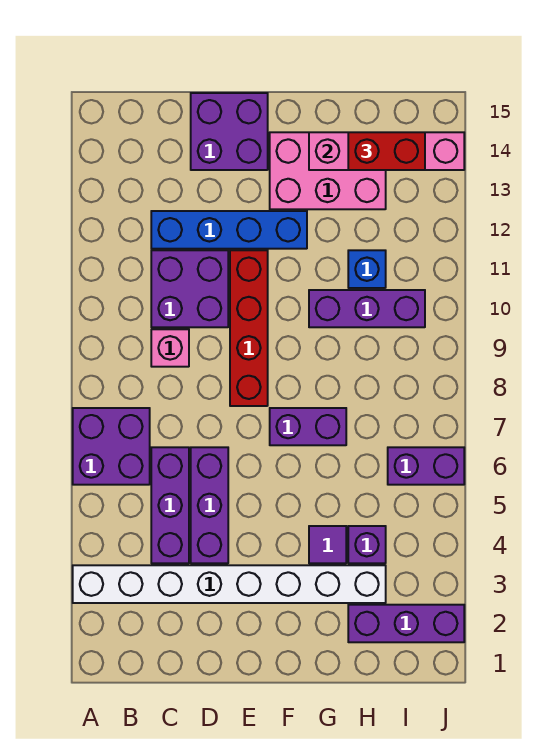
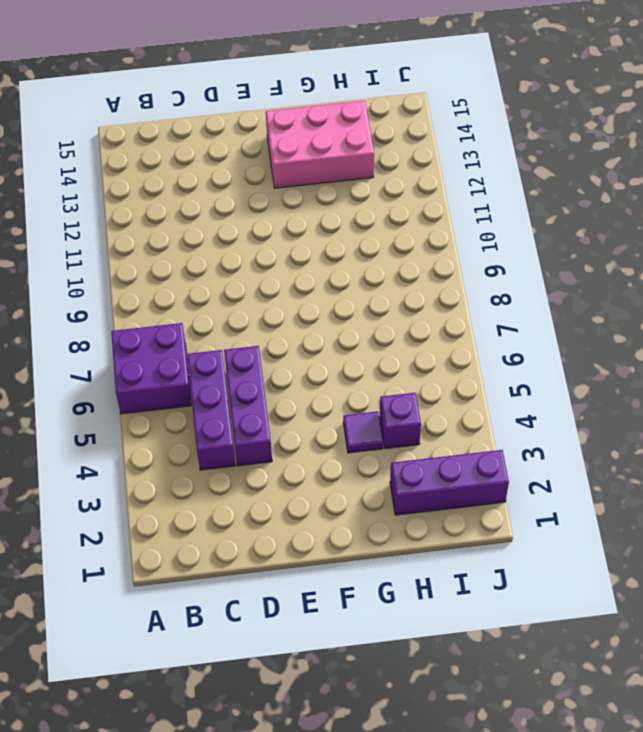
none -> white 1x8 brick [73,565,386,603]
none -> pink 1x1 brick [151,329,189,367]
none -> purple 2x2 brick [151,250,228,327]

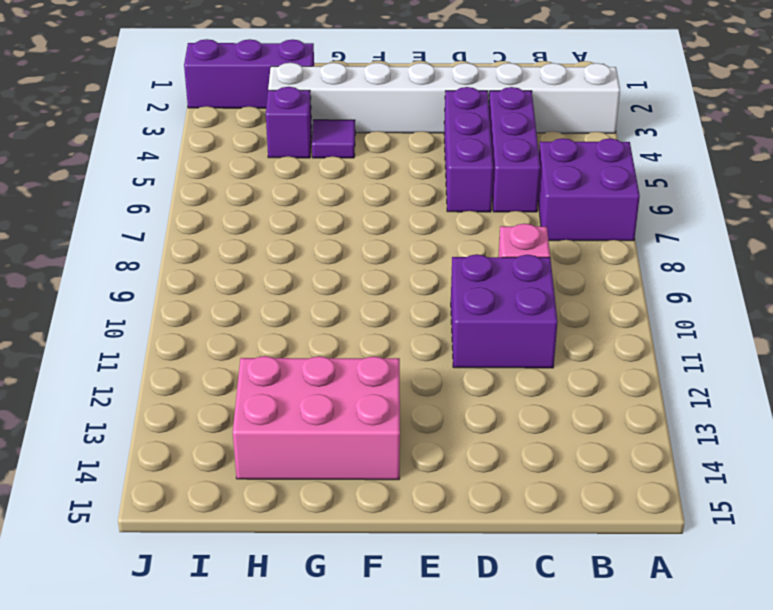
none -> blue 1x4 brick [151,211,307,249]
none -> purple 2x2 brick [191,93,268,170]
none -> red 1x4 brick [230,250,268,406]

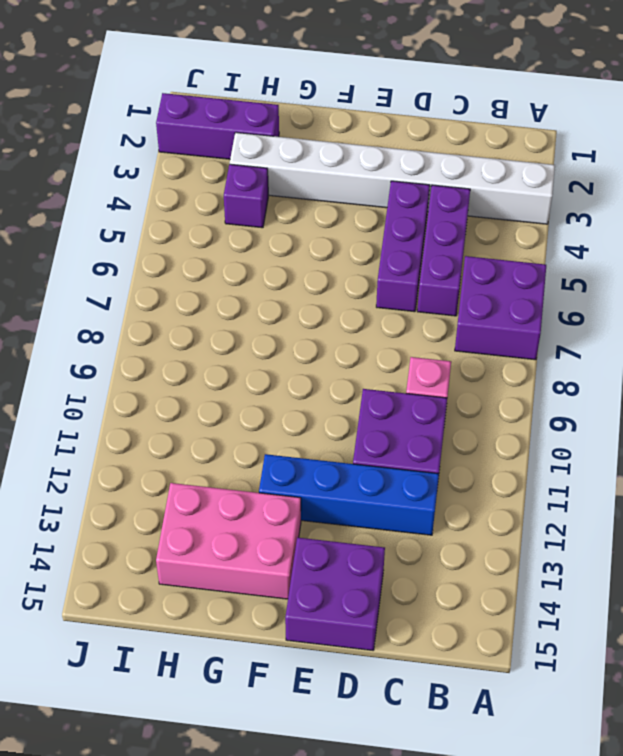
none -> red 1x4 brick [230,250,268,406]
none -> purple 1x2 brick [270,408,346,445]
none -> purple 1x1 tile [309,526,346,563]

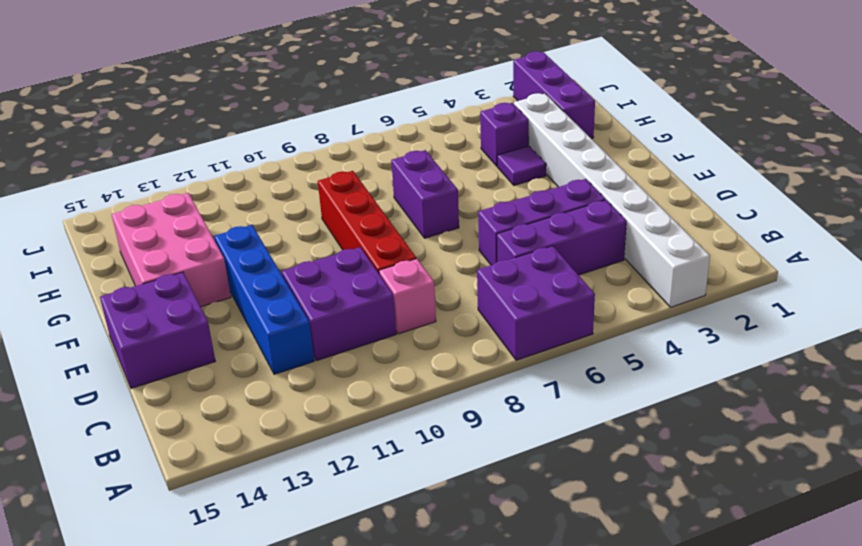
red 1x4 brick [318,171,416,273] -> red 1x4 brick turned to [230,250,268,406]
none -> purple 1x3 brick [309,290,425,327]
none -> blue 1x1 brick [348,250,386,288]
none -> purple 1x2 brick [388,447,464,485]

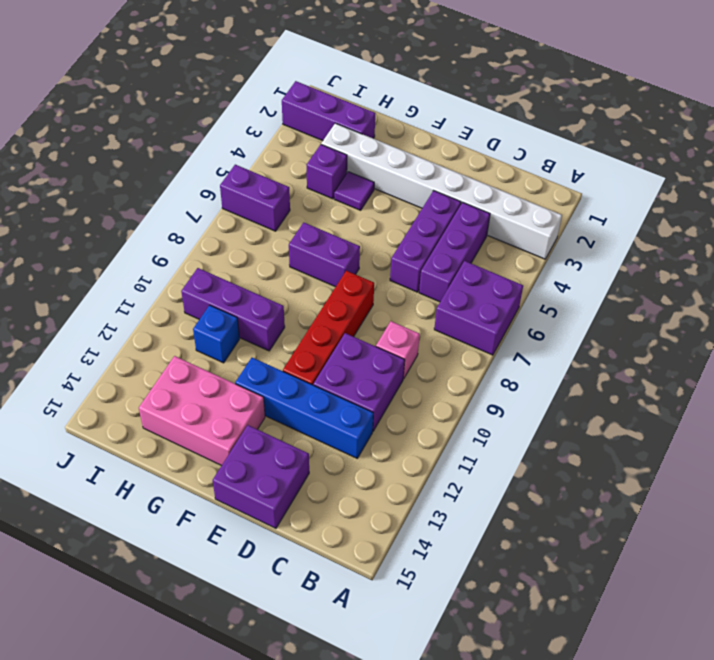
none -> pink 1x4 brick [309,132,464,170]
none -> red 1x2 brick [348,132,425,170]

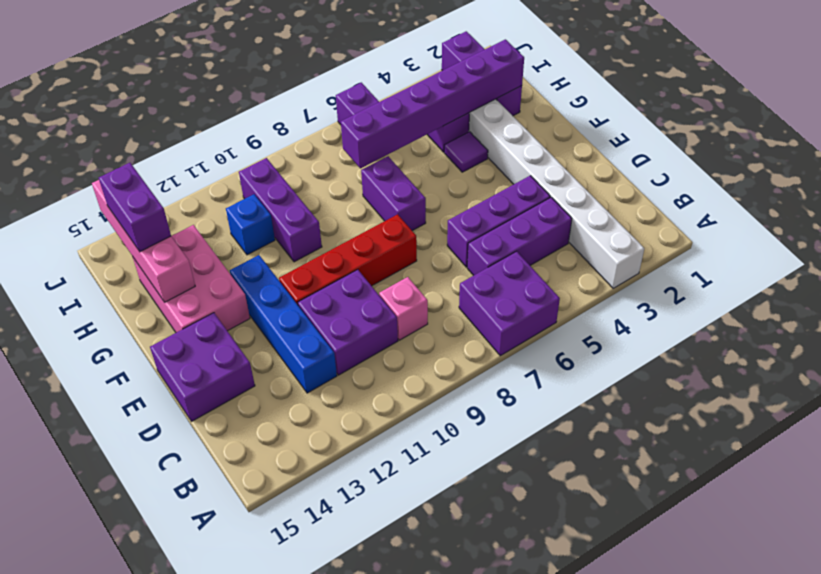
purple 1x6 brick [341,39,524,168] -> none
purple 1x2 brick [99,163,171,252] -> red 1x2 brick [348,132,425,170]

